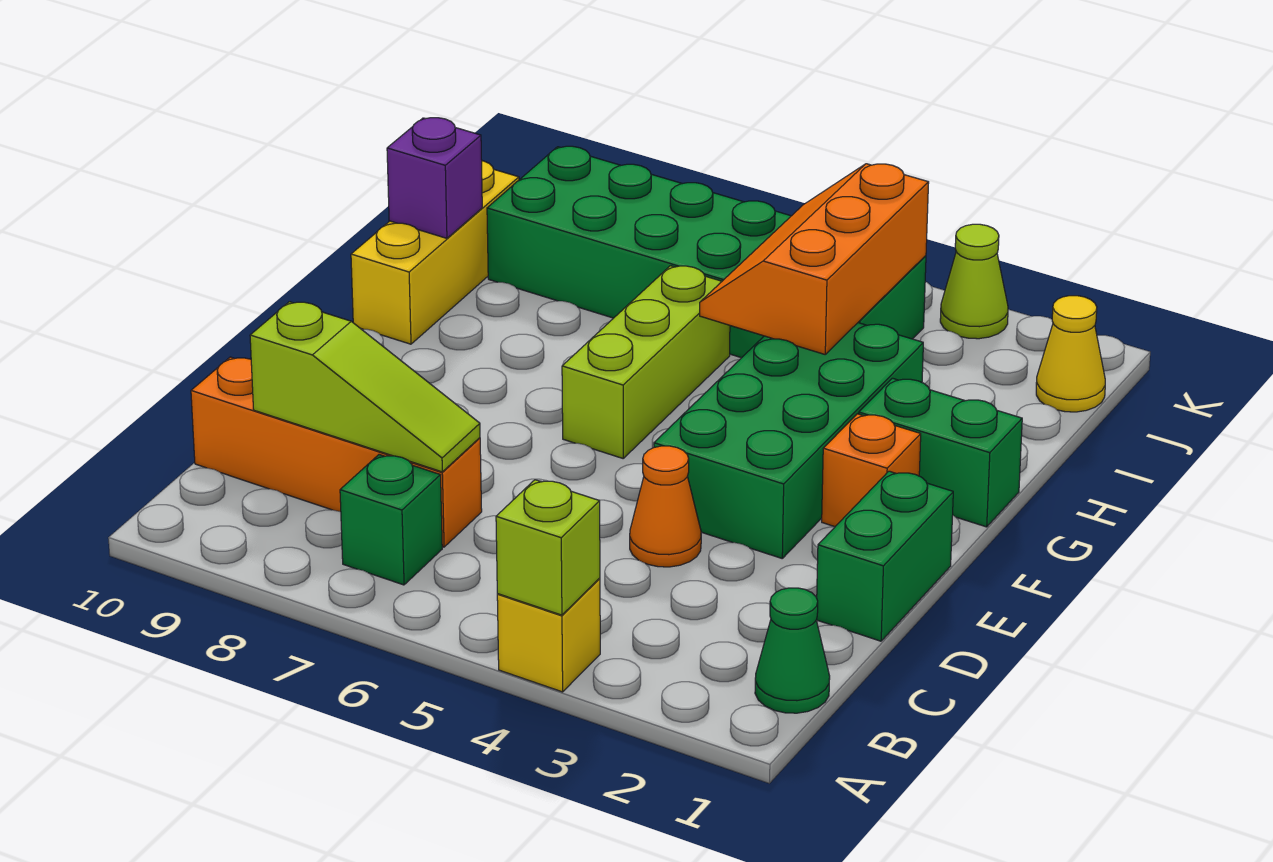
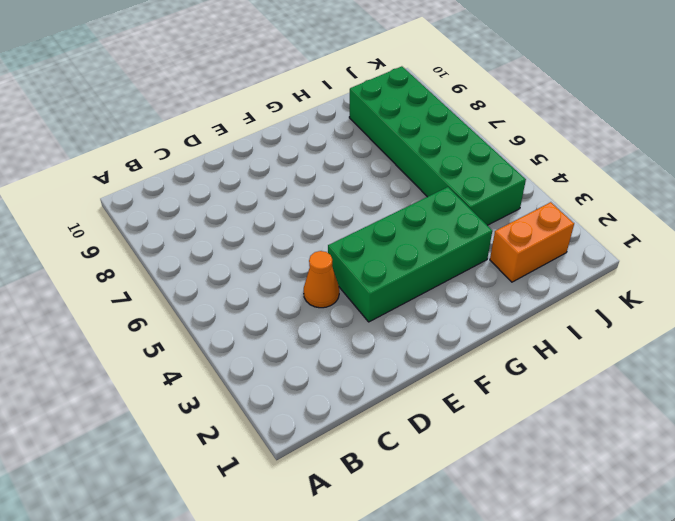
orange 1x2 brick [490,202,574,282] -> none
none -> yellow 1x1 brick [497,578,600,692]
none -> green 1x1 cone [755,588,830,713]
none -> green 1x1 brick [340,455,442,585]

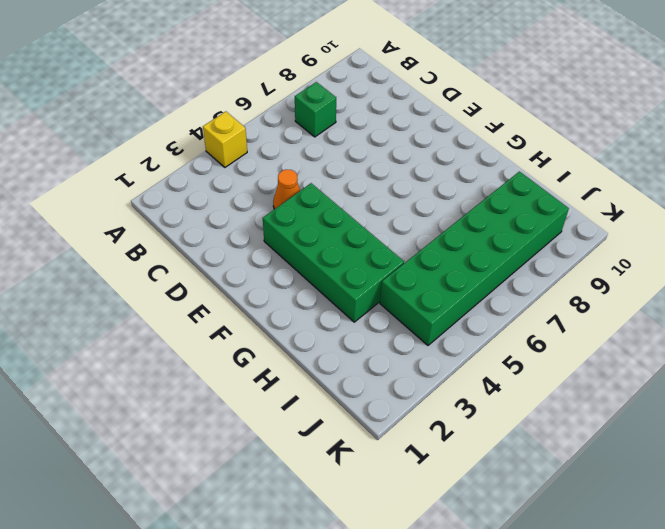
none -> green 1x1 cone [755,588,830,713]
none -> orange 1x4 brick [191,357,482,547]
none -> green 1x2 brick [816,471,953,641]

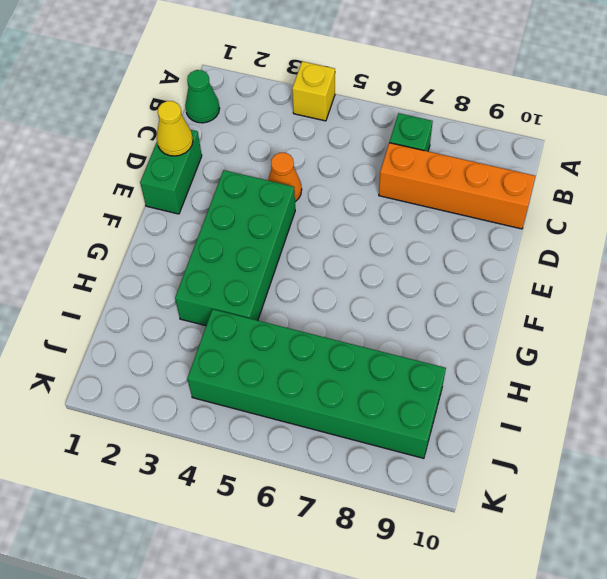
yellow 1x1 cone [157,101,193,156] -> yellow 1x1 cone moved to [1036,296,1105,412]
none -> orange 1x1 brick [822,414,921,527]
none -> lime 1x3 brick [562,266,730,458]
none -> green 1x2 brick [859,378,1022,527]

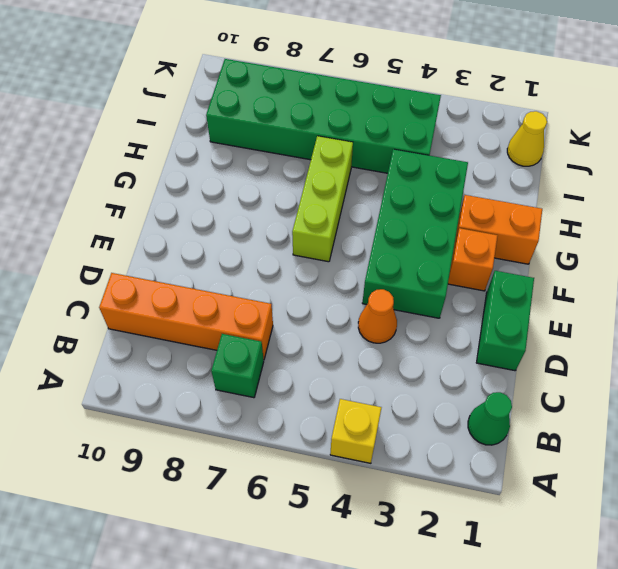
orange 1x2 brick [455,195,542,264] -> green 1x2 brick [859,378,1022,527]
none -> yellow 1x3 brick [351,161,519,344]
none -> lime 1x1 cone [940,224,1008,339]
none -> lime 1x1 brick [496,480,600,615]

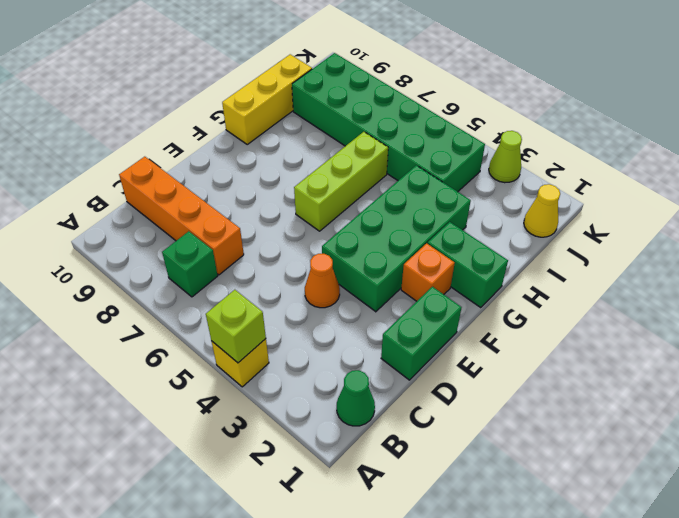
none -> lime 1x3 slope [250,302,480,472]
none -> orange 2x3 slope [700,164,929,354]
none -> purple 1x1 brick [387,118,482,238]

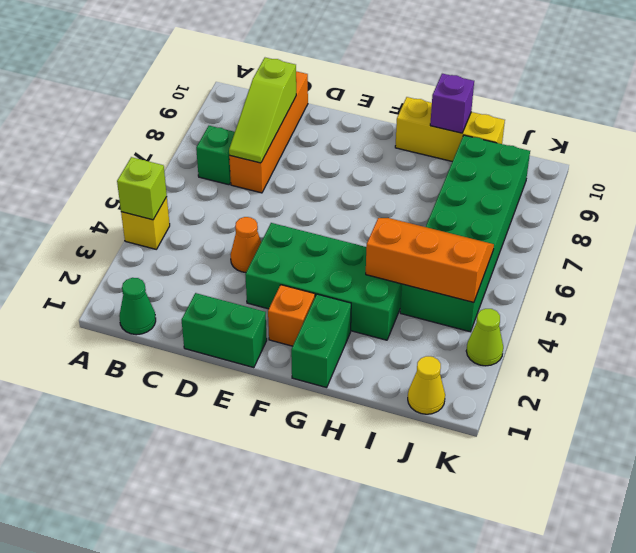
none -> lime 1x3 brick [562,266,730,458]

